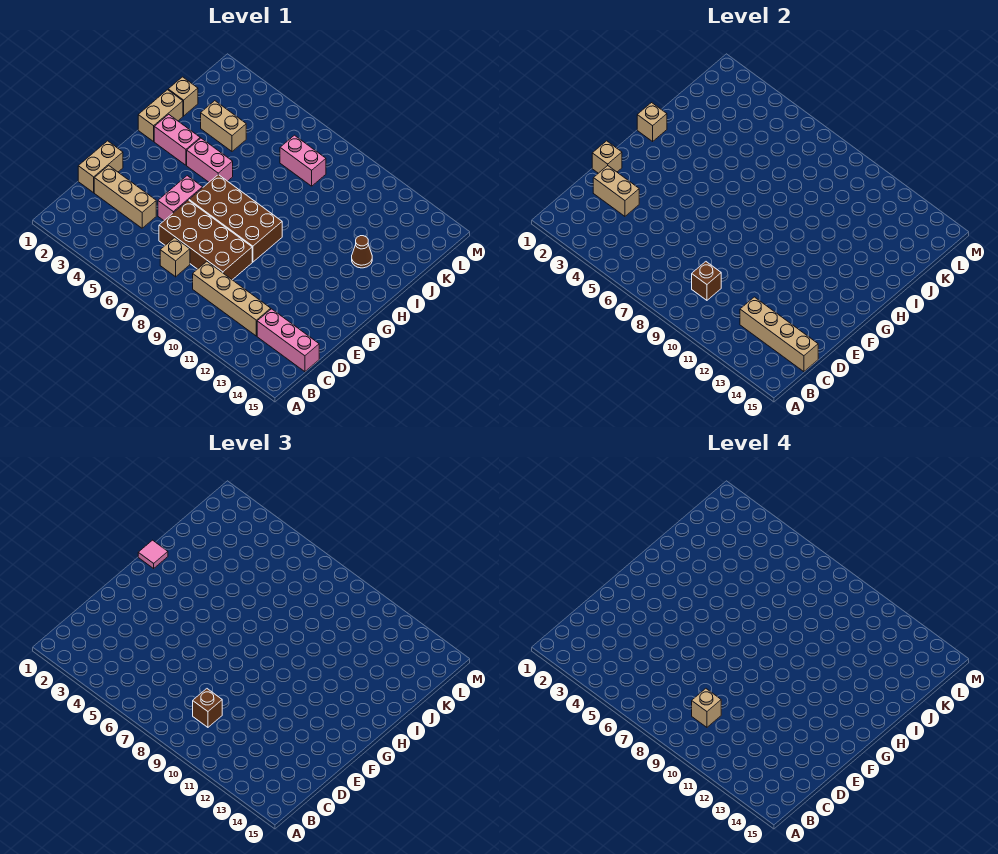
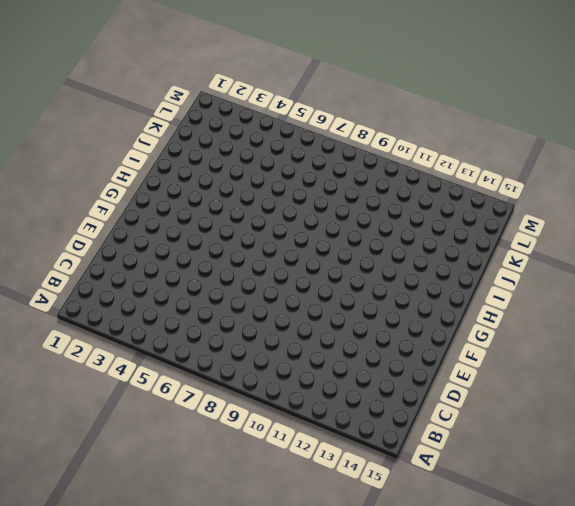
none -> tan 1x1 brick [160,238,190,277]
none -> tan 1x4 brick [193,262,271,336]
none -> pink 1x3 brick [257,309,319,372]

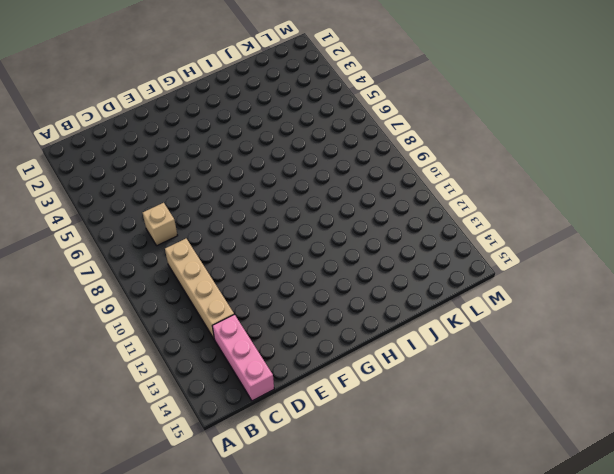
none -> tan 1x2 brick [78,141,123,193]
none -> tan 1x3 brick [94,166,156,228]
none -> brown 2x4 brick [159,200,252,280]

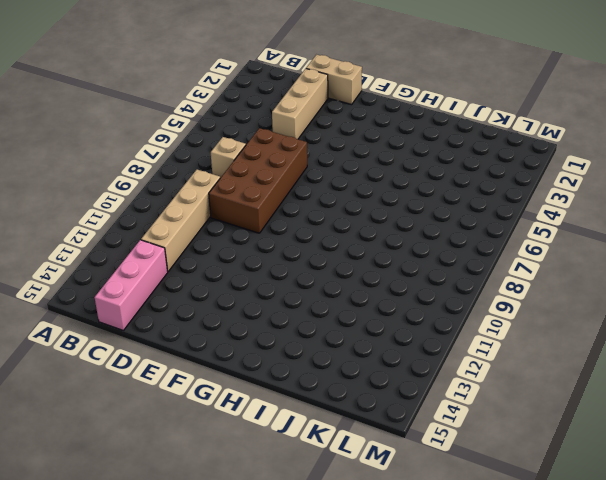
none -> pink 1x2 brick [158,176,203,220]
none -> brown 2x4 brick [189,175,282,262]
none -> tan 1x2 brick [138,90,183,141]

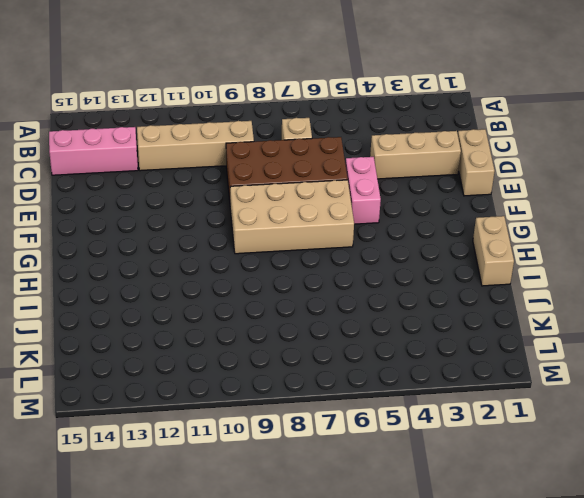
tan 2x4 brick [230,180,354,254] -> brown 2x4 brick [189,175,282,262]
none -> pink 1x2 brick [154,114,200,165]
none -> pink 1x2 brick [187,138,233,182]
none -> brown 1x1 cone [352,236,372,268]

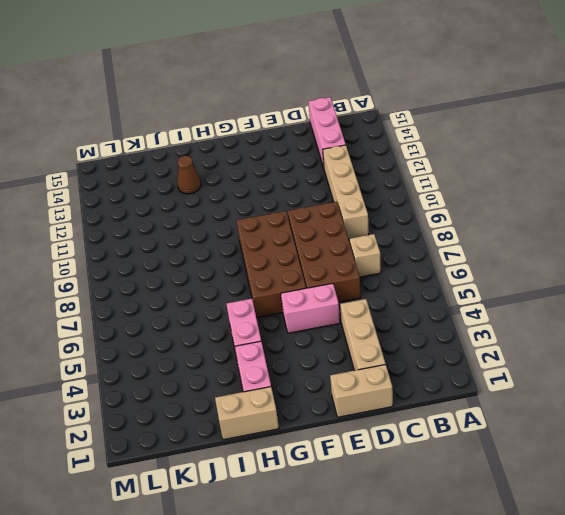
none -> tan 1x1 brick [168,77,198,116]
none -> tan 1x2 brick [201,101,246,151]
none -> pink 1x2 brick [280,135,326,186]

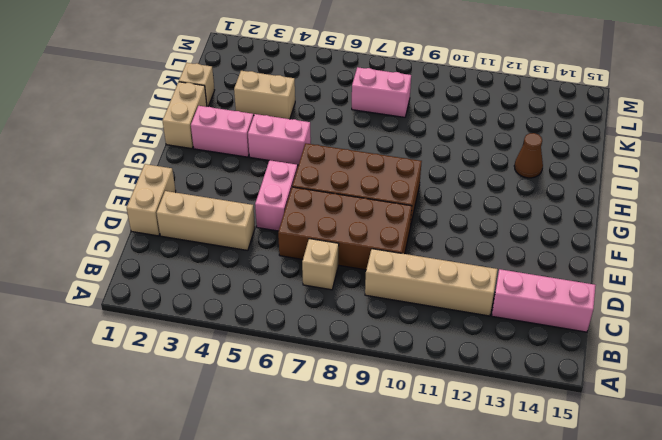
none -> brown 1x1 brick [692,262,721,300]
none -> tan 1x4 brick [740,297,818,372]
none -> tan 1x2 brick [593,166,639,216]

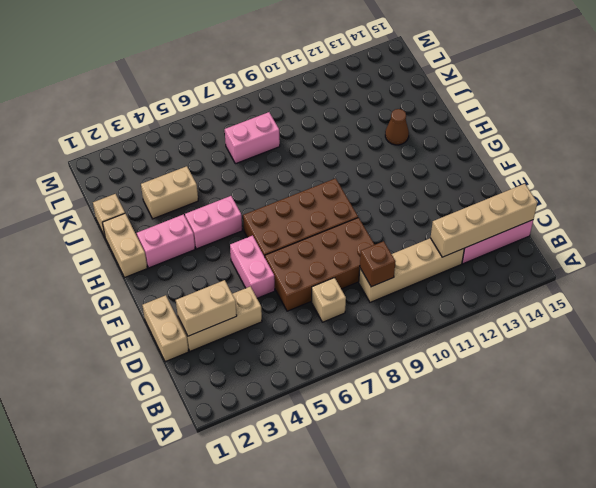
none -> tan 1x1 brick [592,141,622,173]
none -> tan 1x1 brick [637,103,667,141]
none -> brown 1x1 brick [193,689,222,727]

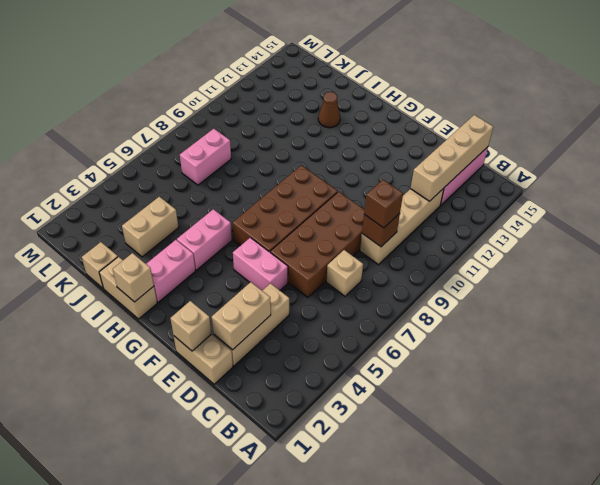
none -> pink 1x1 tile [138,540,168,568]
none -> tan 1x1 brick [692,689,721,727]

